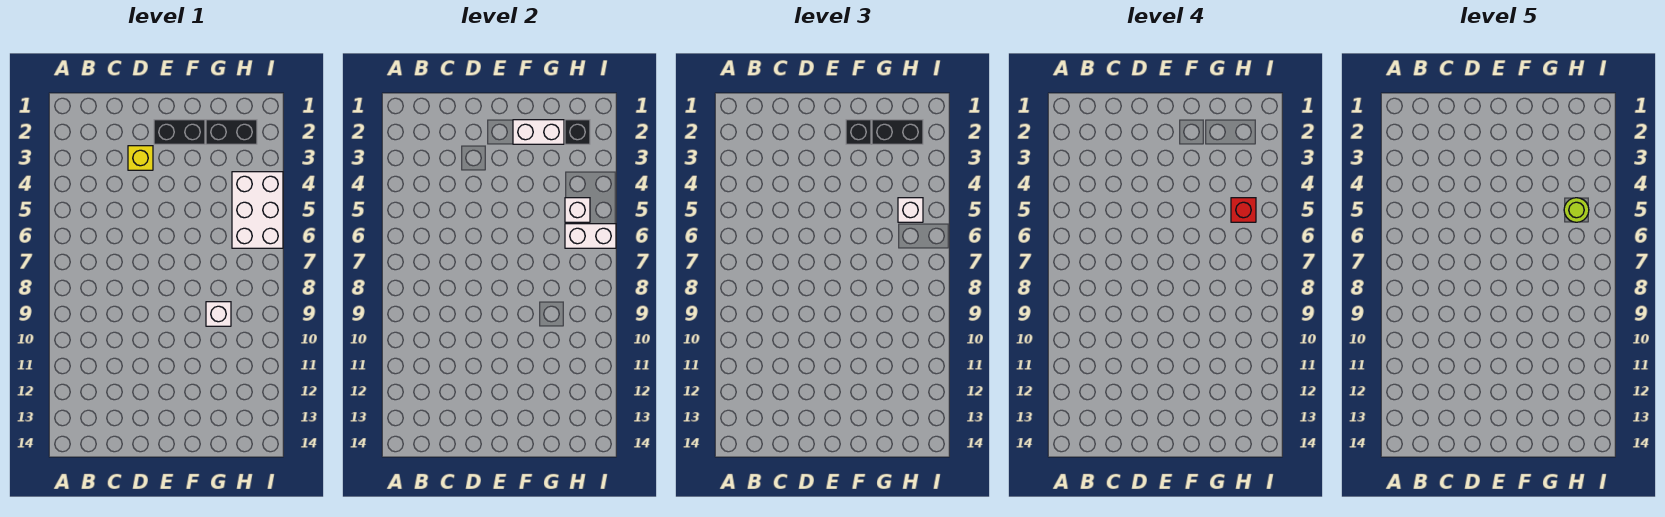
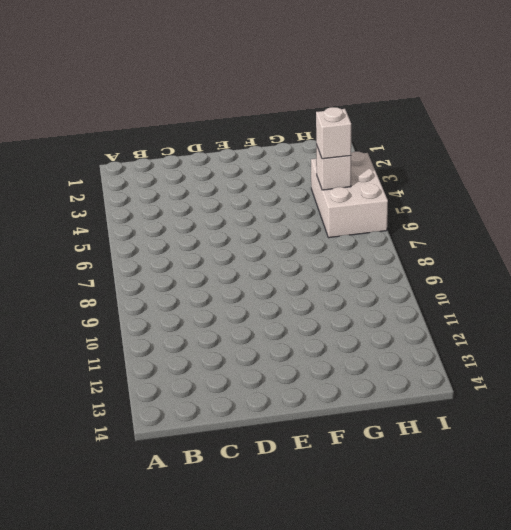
none -> yellow 1x1 brick [128,146,153,170]
none -> black 1x2 brick [154,120,205,144]
none -> black 1x2 brick [206,120,257,144]

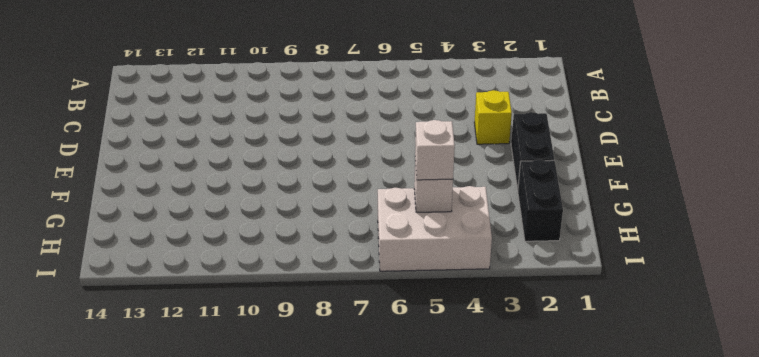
none -> white 1x1 brick [206,302,231,326]
none -> white 1x2 brick [513,120,564,144]
none -> black 1x1 brick [565,120,590,144]

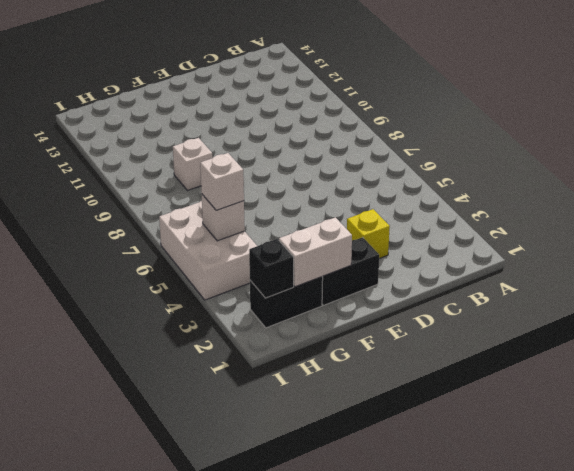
none -> white 1x2 brick [565,224,616,248]
none -> black 1x1 brick [846,120,871,144]
none -> black 1x2 brick [872,120,923,144]

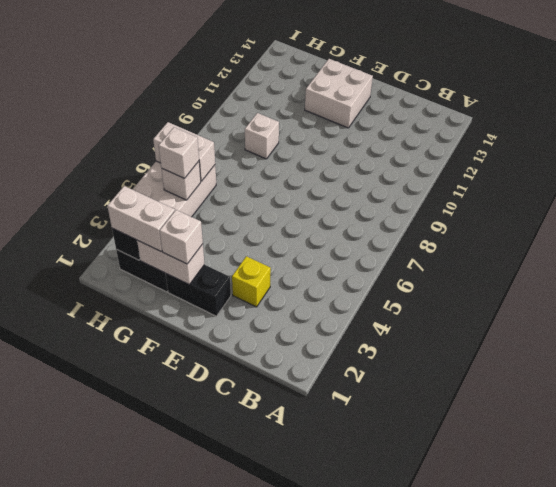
white 2x2 brick [305,59,373,128] -> none
white 1x1 brick [160,210,203,264] -> black 1x1 brick [846,120,871,144]
white 1x2 brick [107,186,175,251] -> black 1x2 brick [872,120,923,144]
none -> red 1x1 brick [1231,198,1256,222]
none -> lime 1x1 round brick [1564,198,1589,222]

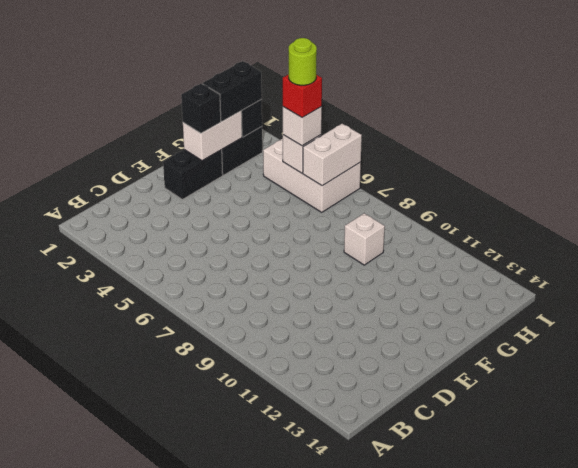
none -> yellow 1x1 brick [128,146,153,170]

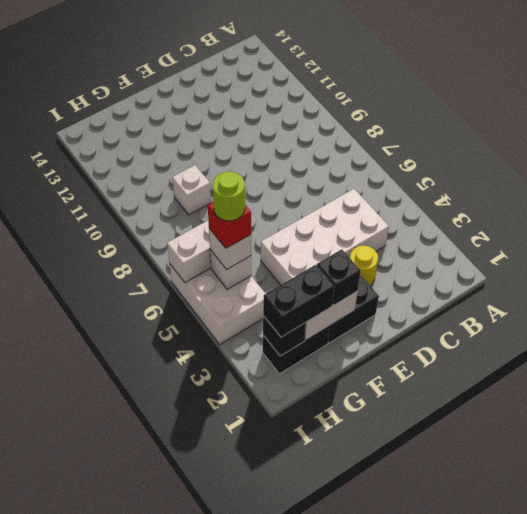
white 2x4 brick [261,189,389,285] -> none
yellow 1x1 round brick [350,246,378,285] -> yellow 1x1 brick [128,146,153,170]

